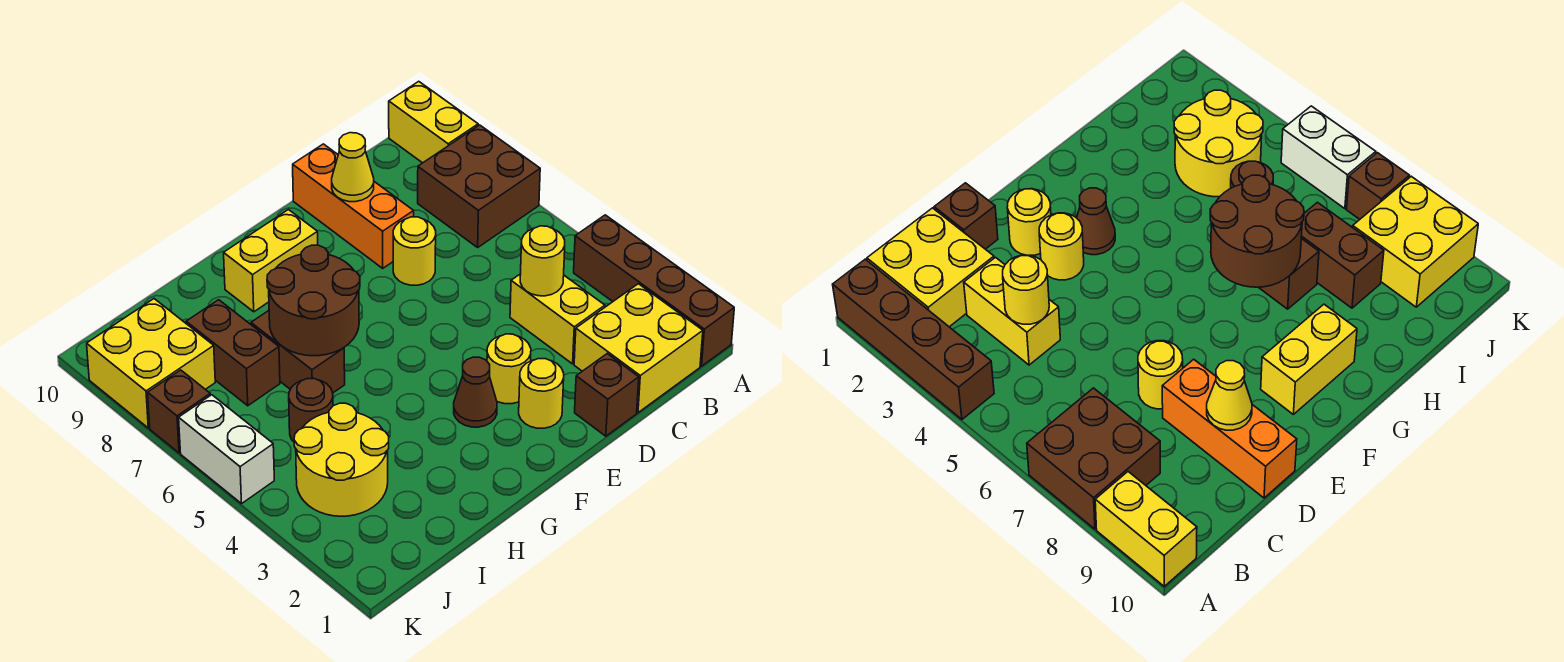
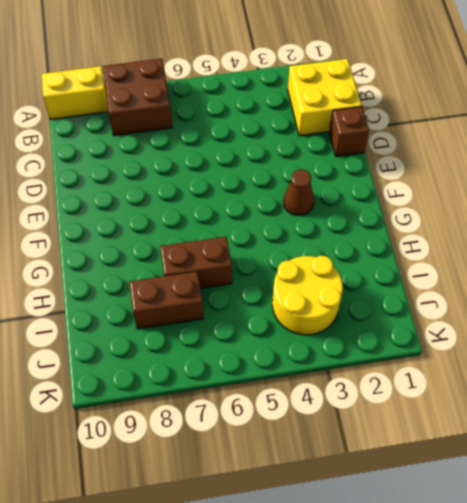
none -> brown 1x4 brick [574,215,734,366]
none -> yellow 1x2 brick [510,274,605,364]
none -> yellow 1x1 round brick [393,217,436,285]

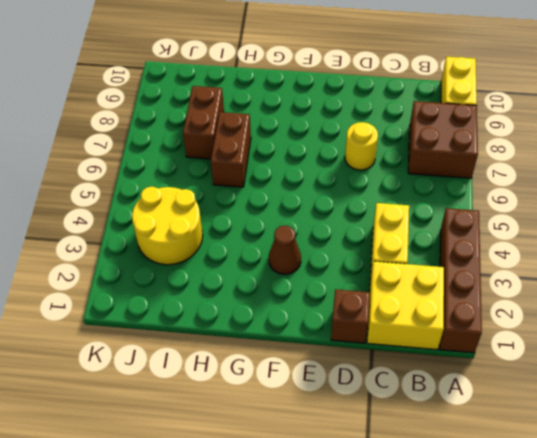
none -> orange 1x3 brick [293,144,414,268]
none -> yellow 1x1 round brick [519,359,564,428]
none -> yellow 1x1 round brick [487,334,531,404]

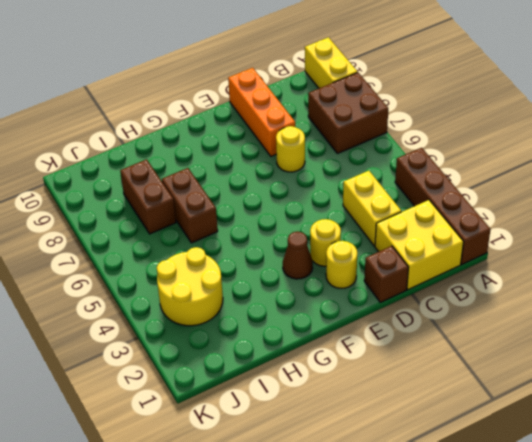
none -> yellow 1x2 brick [224,210,318,312]
none -> brown 1x1 round brick [289,378,333,442]
none -> yellow 2x2 brick [87,299,215,428]

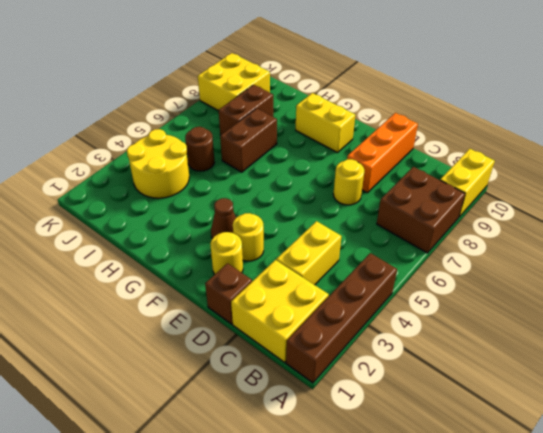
none -> white 1x2 brick [179,395,274,504]
none -> brown 1x1 brick [148,370,210,453]
none -> yellow 1x1 round brick [520,226,565,296]

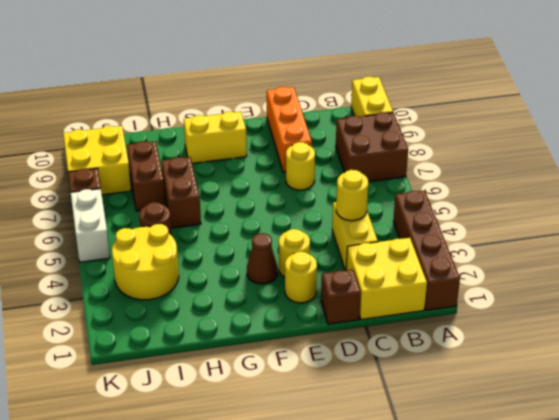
none -> yellow 1x1 cone [332,133,374,202]
none -> brown 2x2 round brick [267,245,360,356]

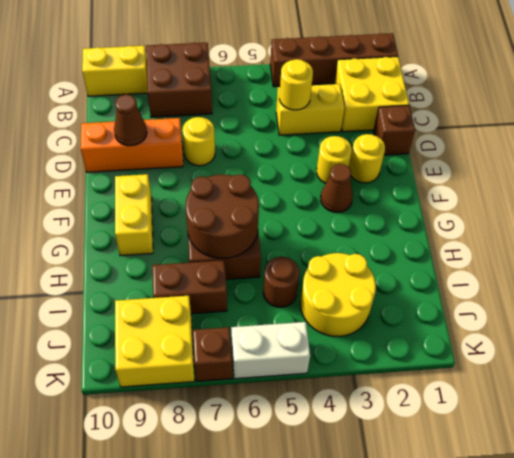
brown 1x1 cone [114,94,147,146] -> yellow 1x1 cone [332,133,374,202]

